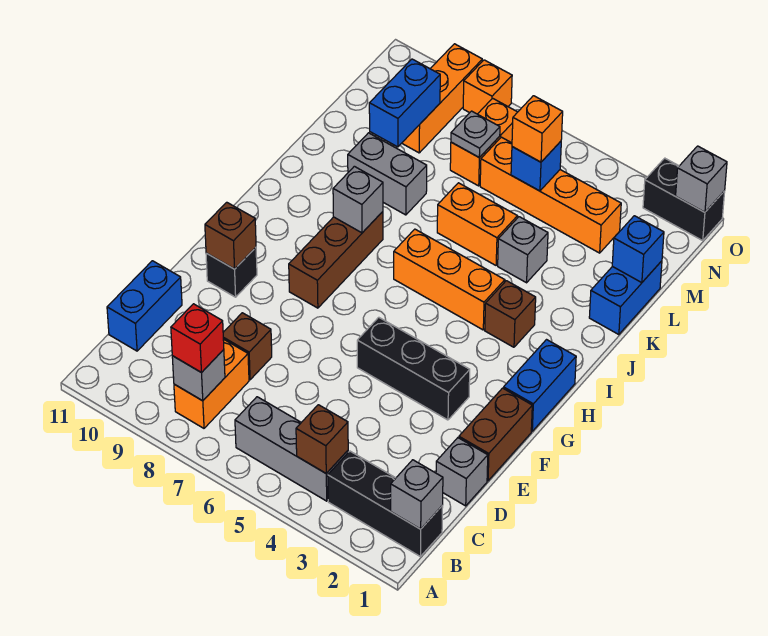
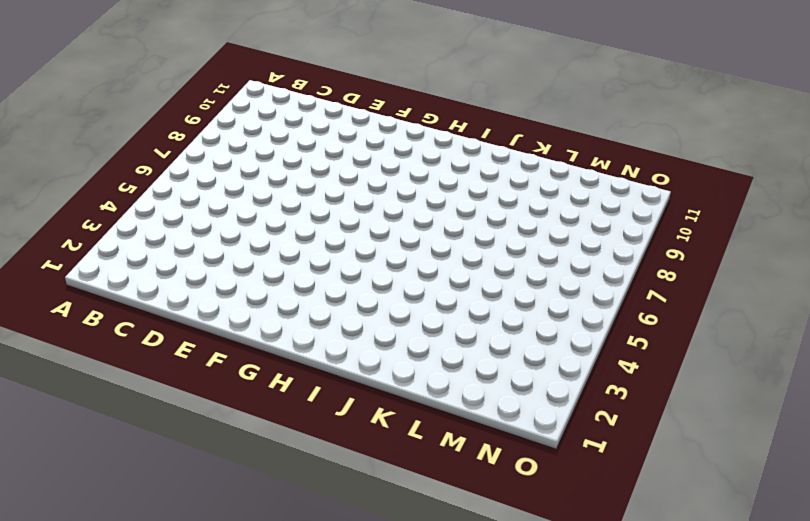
none -> black 1x3 brick [328,451,443,556]
none -> grey 1x3 brick [235,397,348,501]
none -> orange 1x2 brick [174,339,249,428]
none -> blue 1x2 brick [107,261,182,351]

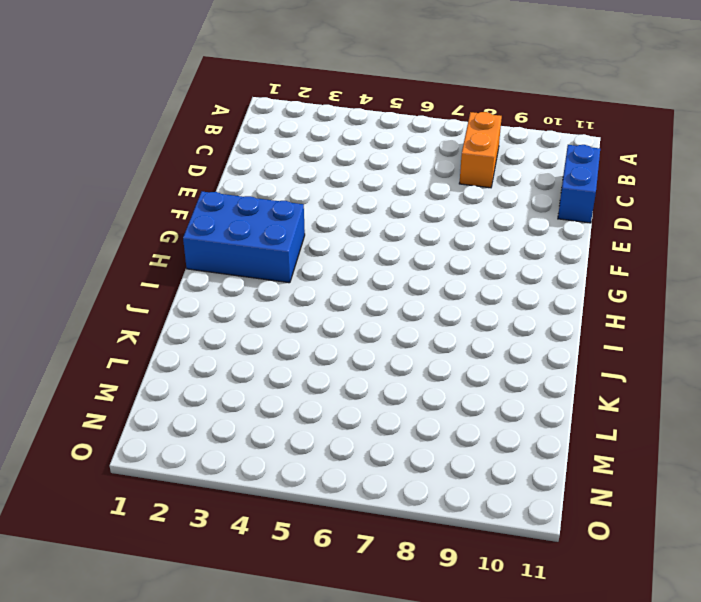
blue 2x3 brick [183,191,305,283] -> blue 1x2 brick [504,340,576,431]
none -> black 1x3 brick [328,451,443,556]
none -> grey 1x3 brick [235,397,348,501]
none -> grey 1x1 brick [436,438,488,506]
none -> brown 1x1 brick [223,313,272,380]

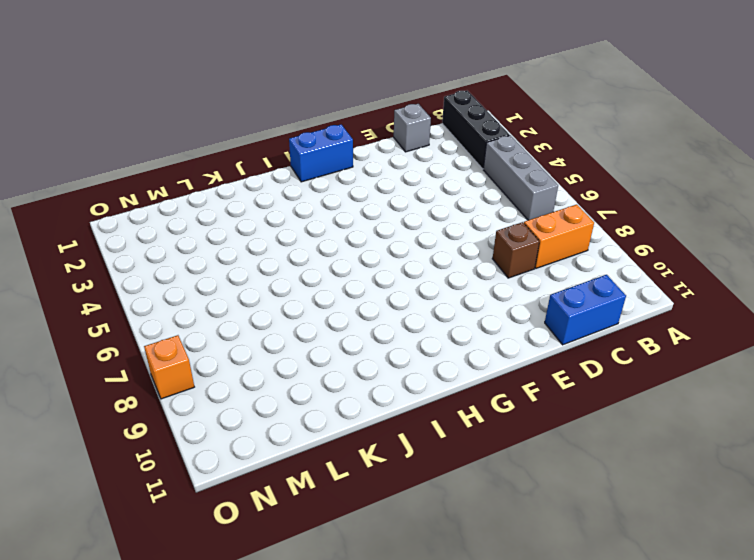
none -> brown 1x2 brick [459,388,532,481]
none -> black 1x3 brick [357,317,470,420]
none -> black 1x1 brick [206,247,257,297]
none -> brown 1x3 brick [289,212,383,308]

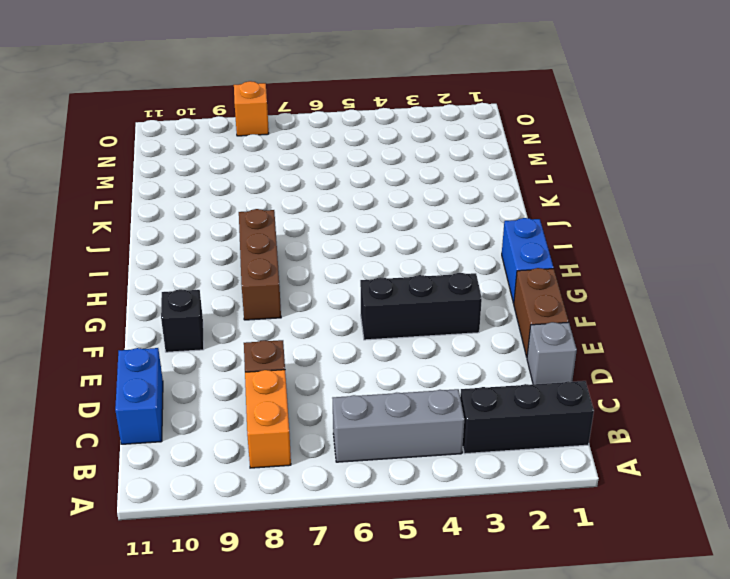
none -> brown 1x1 brick [485,281,536,347]
none -> orange 1x3 brick [394,229,505,330]
none -> blue 1x2 brick [589,261,662,335]
none -> grey 1x1 brick [498,217,548,283]

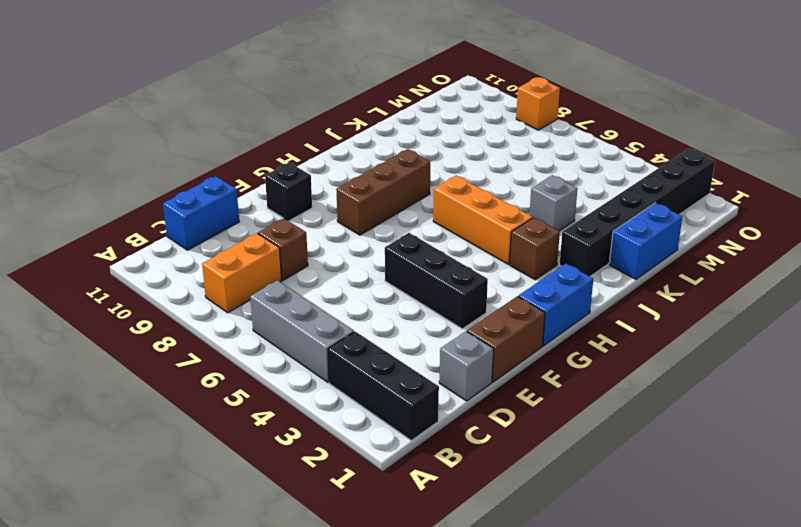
black 1x6 brick [560,149,715,276] -> black 1x2 brick [643,158,725,240]
none -> orange 1x2 brick [437,183,517,265]
none -> grey 1x2 brick [348,133,427,215]
none -> orange 1x4 brick [480,137,621,253]
none -> orange 1x2 brick [450,98,517,186]

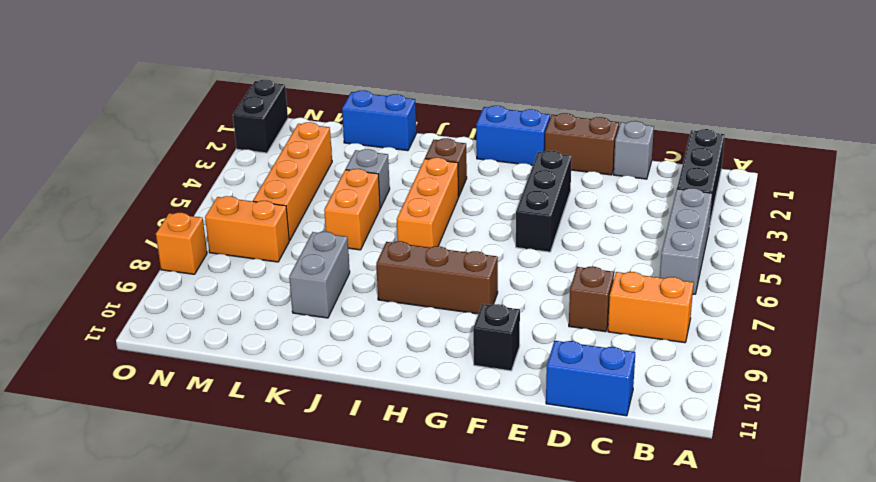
none -> orange 1x3 brick [402,44,482,153]
none -> grey 1x1 brick [391,460,443,529]
none -> brown 1x1 brick [296,405,348,473]
none -> grey 1x1 brick [172,350,225,401]

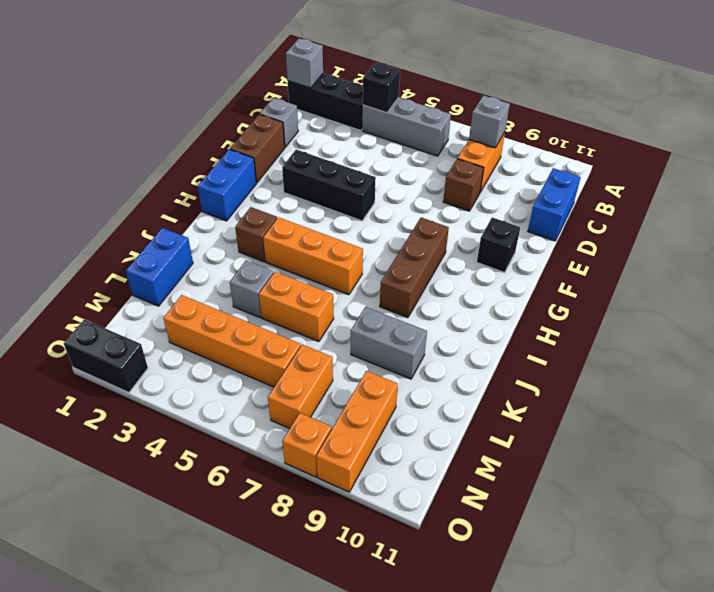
black 1x1 brick [363,62,400,113] -> brown 1x1 brick [296,405,348,473]
none -> brown 1x1 brick [205,202,256,269]
none -> grey 1x1 brick [333,166,383,233]
none -> blue 1x1 brick [612,216,664,283]
none -> blue 1x2 brick [369,59,440,147]

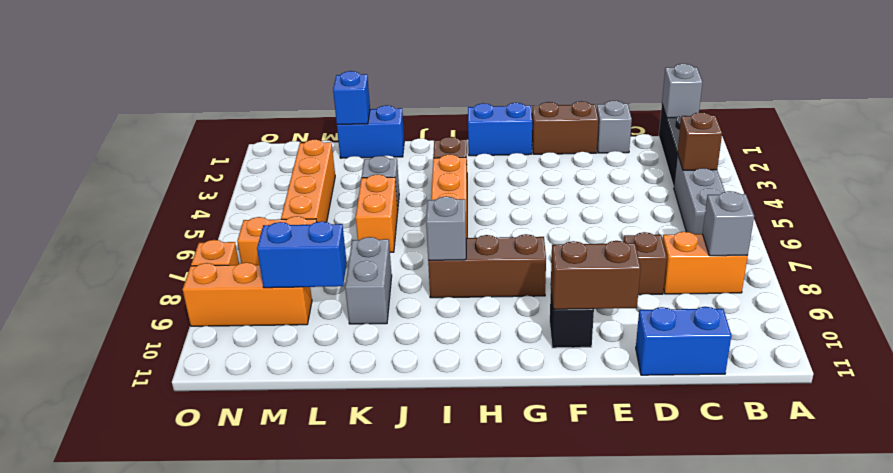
brown 1x2 brick [551,241,641,309] -> brown 1x1 brick [205,202,256,269]
none -> black 1x3 brick [357,317,470,420]
none -> black 1x2 brick [643,158,725,240]
none -> blue 1x1 brick [511,141,561,191]
none -> grey 1x1 plate [451,111,500,158]

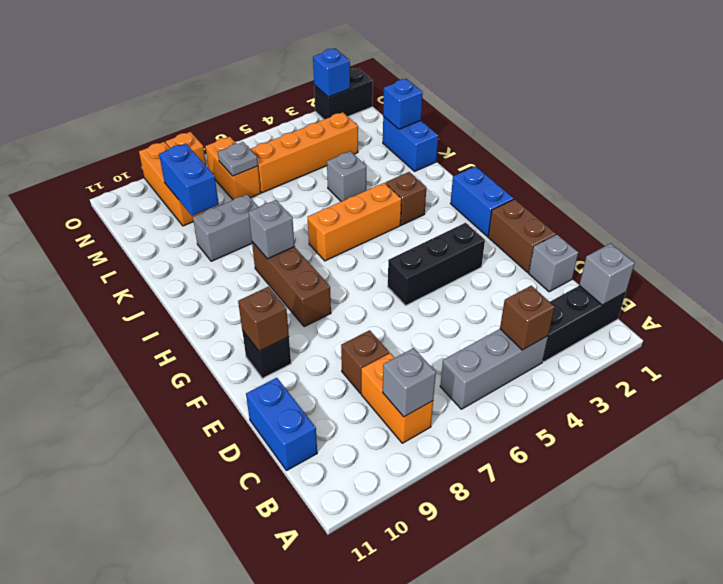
blue 1x1 brick [313,48,350,97] -> blue 1x1 brick moved to [511,141,561,191]
none -> orange 1x2 brick [437,183,517,265]
none -> grey 1x1 brick [676,146,727,212]
none -> red 1x1 brick [171,304,224,373]
none -> orange 1x1 brick [512,96,563,162]

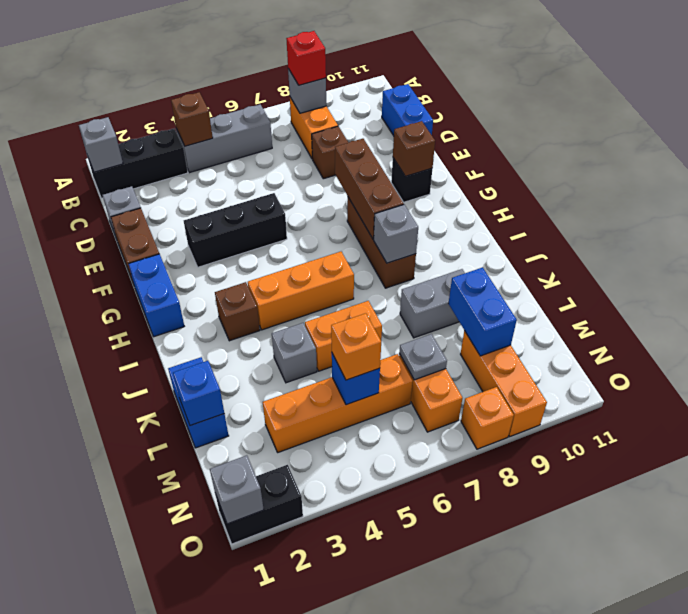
brown 1x3 brick [335,139,404,239] -> none

